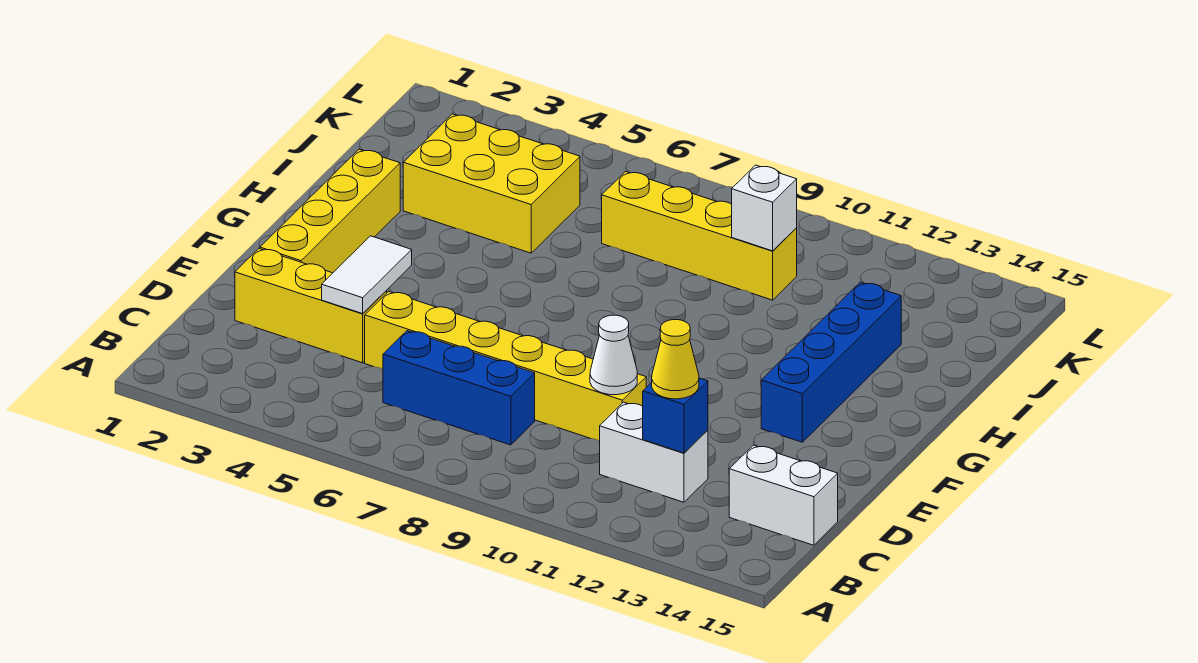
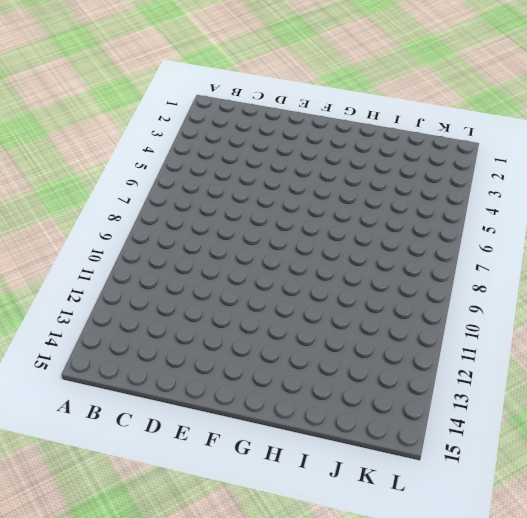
none -> blue 1x3 brick [383,331,535,445]
none -> white 1x2 brick [600,402,708,502]
none -> white 1x2 brick [729,445,838,545]

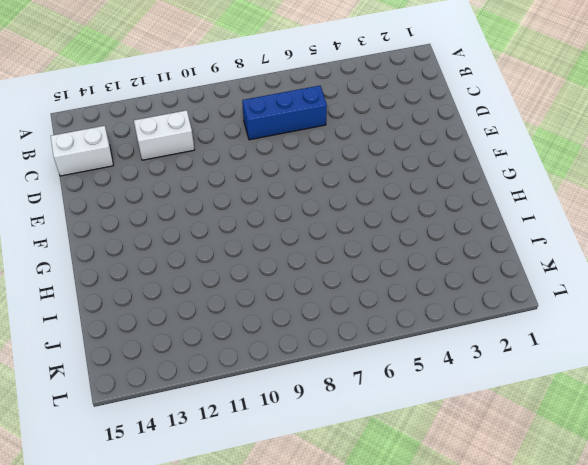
none -> yellow 1x3 brick [235,249,387,363]
none -> yellow 1x6 brick [365,291,646,441]
none -> yellow 1x4 brick [260,149,400,273]

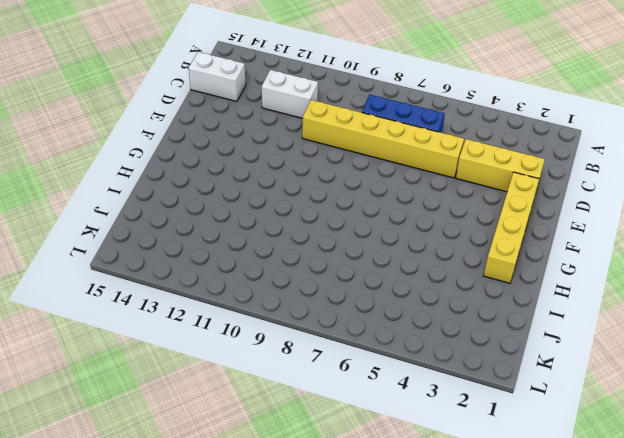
none -> blue 1x4 brick [761,282,901,442]
none -> yellow 2x3 brick [403,114,580,253]
none -> yellow 1x4 brick [602,171,797,300]

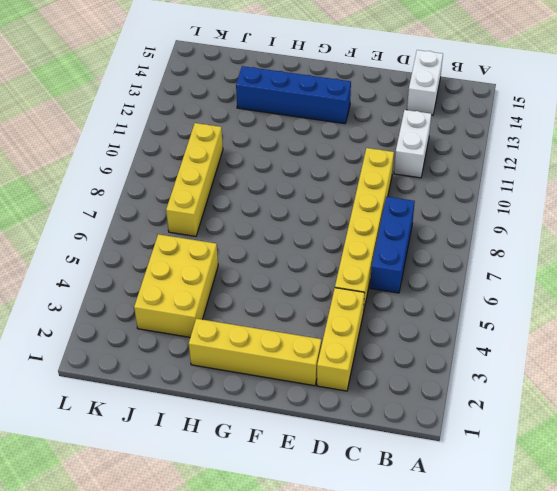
none -> blue 1x1 brick [643,378,708,453]
none -> white 1x2 tile [322,236,412,314]
none -> white 1x1 cone [590,315,637,395]

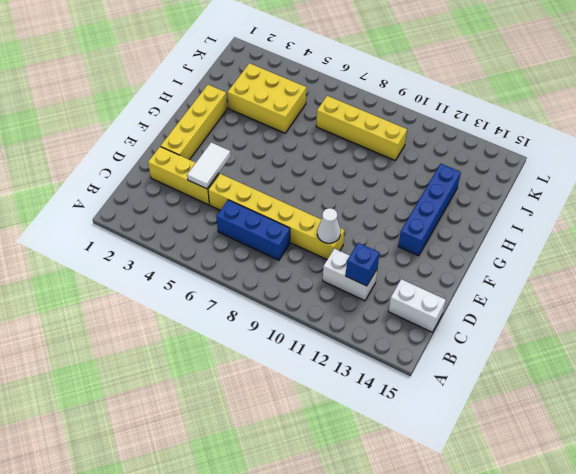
none -> white 1x1 brick [732,165,797,251]
none -> yellow 1x1 cone [652,320,699,399]

